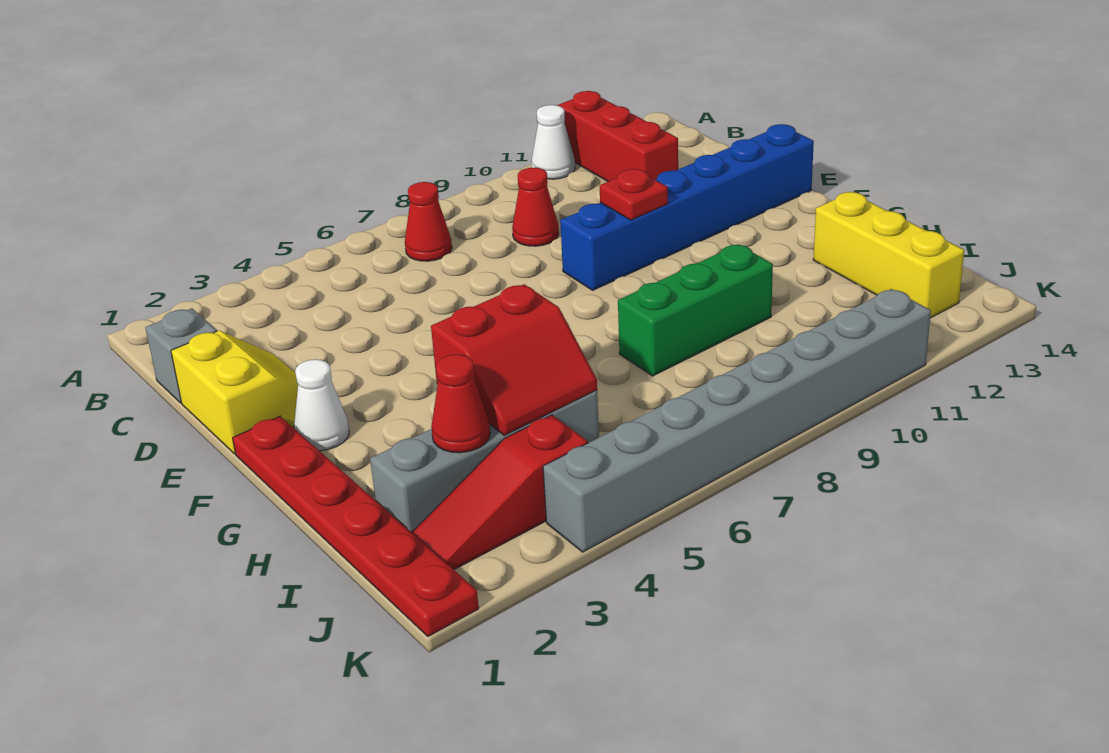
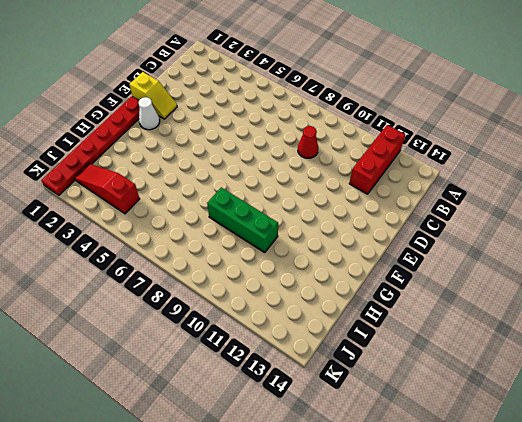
yellow 1x2 slope [129,72,177,119] -> yellow 2x2 slope [171,331,298,454]
none -> white 1x1 cone [531,105,575,179]
none -> red 1x1 cone [405,182,452,261]
none -> grey 1x1 brick [145,308,217,403]

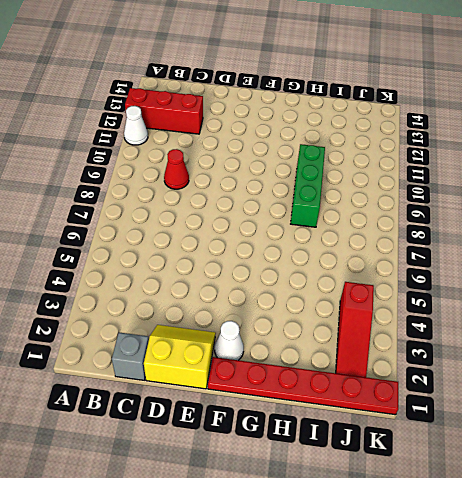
none -> red 1x1 cone [405,182,452,261]
none -> blue 1x6 brick [560,124,814,290]
none -> yellow 1x3 brick [813,192,964,318]

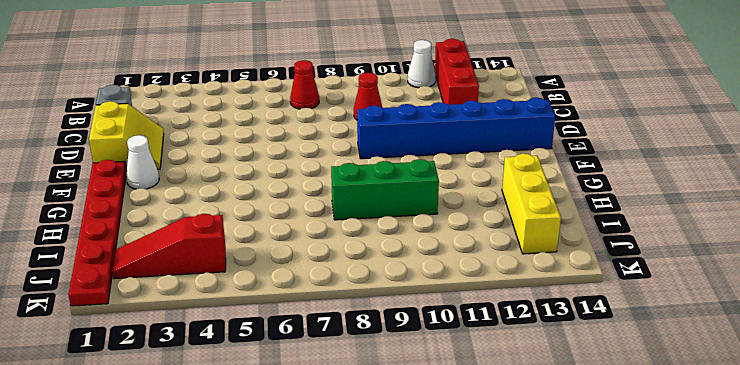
none -> grey 1x4 brick [370,390,599,532]
none -> grey 1x8 brick [543,289,931,552]
none -> red 1x1 plate [599,169,668,220]

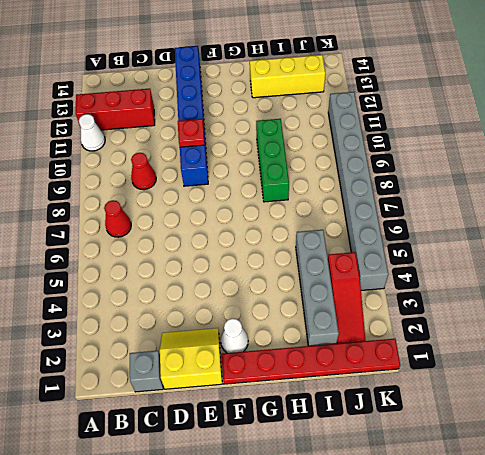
none -> red 2x2 slope [431,284,597,435]
none -> red 1x1 cone [431,354,490,453]

